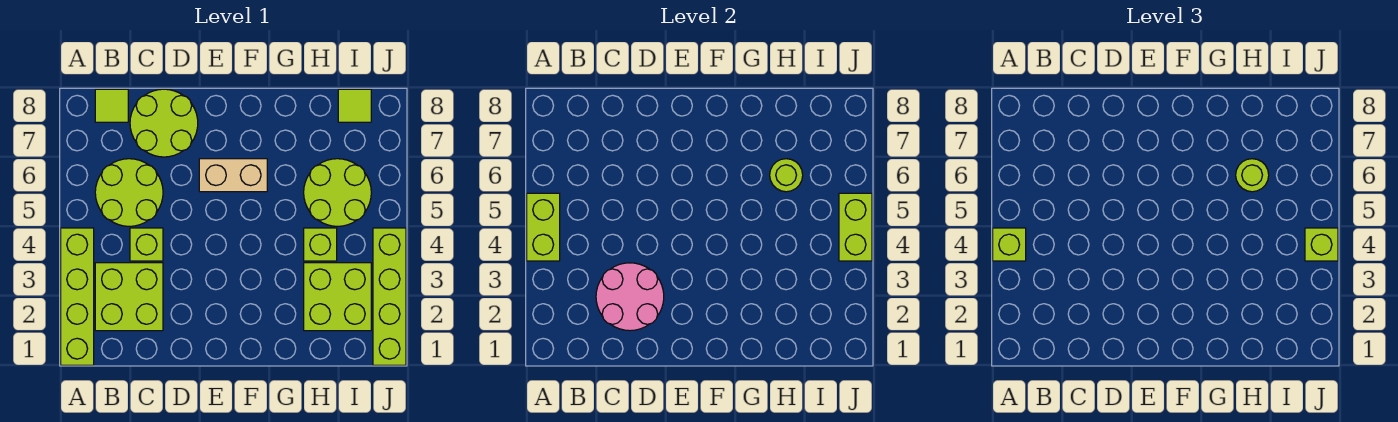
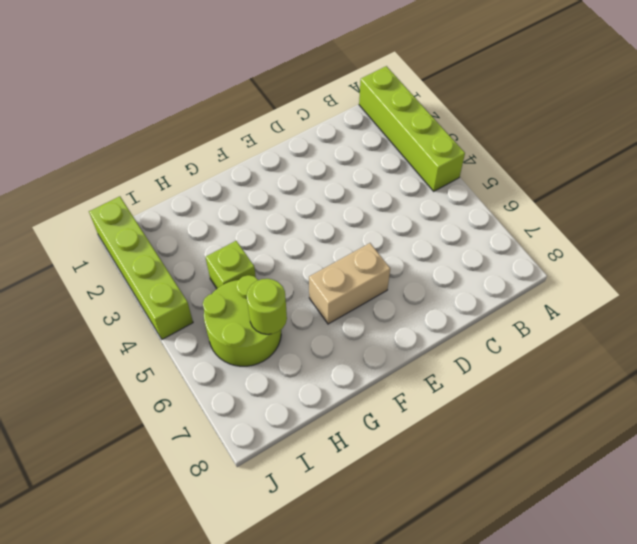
none -> lime 2x2 brick [95,263,163,331]
none -> lime 2x2 round brick [95,159,163,226]
none -> lime 1x1 tile [95,89,128,122]

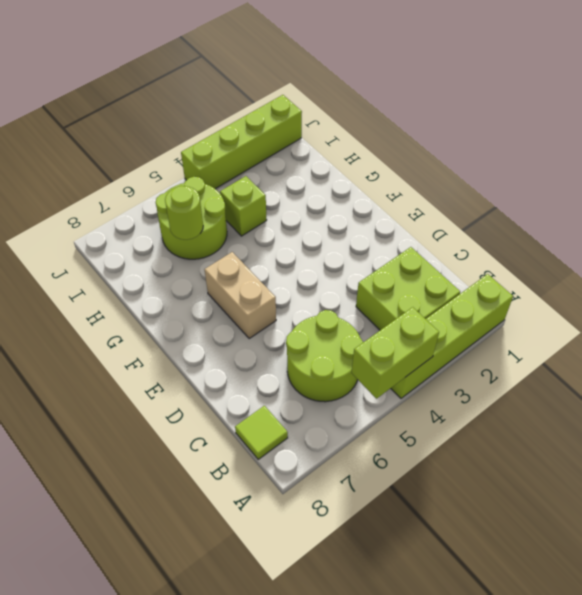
none -> lime 1x1 brick [130,228,163,261]
none -> lime 2x2 round brick [130,89,198,157]
none -> lime 2x2 brick [304,263,371,331]

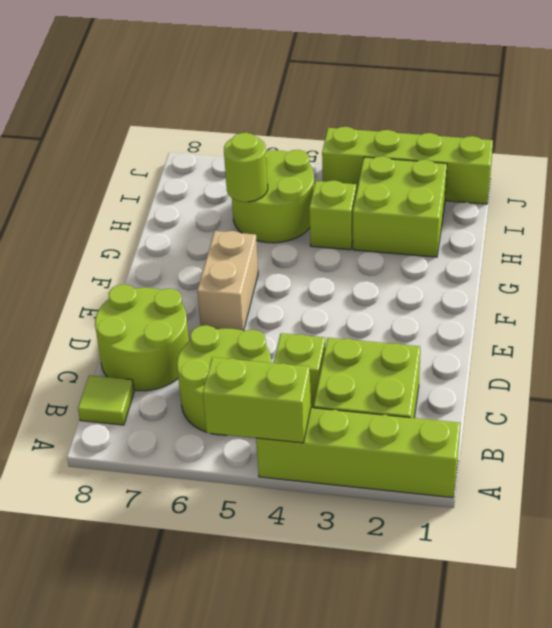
none -> lime 1x1 tile [338,89,371,122]
none -> pink 2x2 round brick [596,263,664,331]
none -> lime 1x2 brick [839,193,872,261]

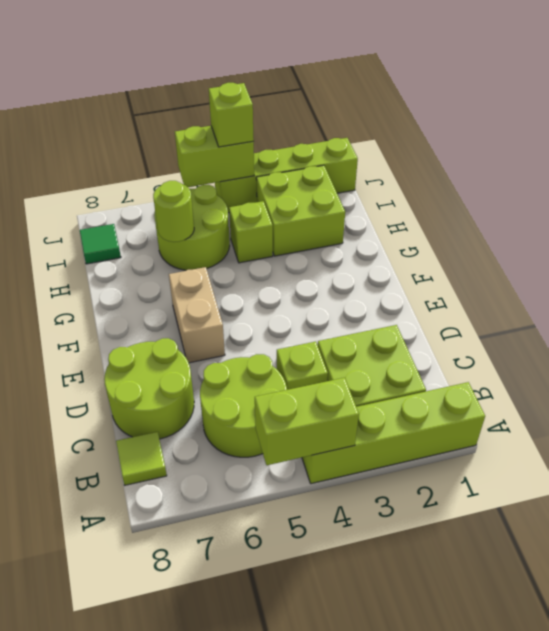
green 1x1 tile [80,224,121,264] -> lime 1x1 tile [338,89,371,122]
none -> pink 2x2 round brick [596,263,664,331]
none -> lime 1x1 brick [993,228,1026,261]
none -> lime 1x1 round brick [1236,159,1269,192]

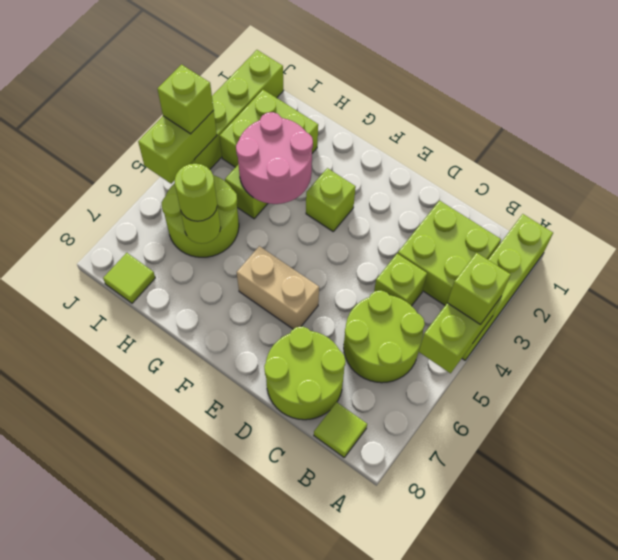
lime 1x1 brick [306,168,356,231] -> none
pink 2x2 round brick [236,112,313,204] -> pink 2x2 round brick moved to [596,263,664,331]

